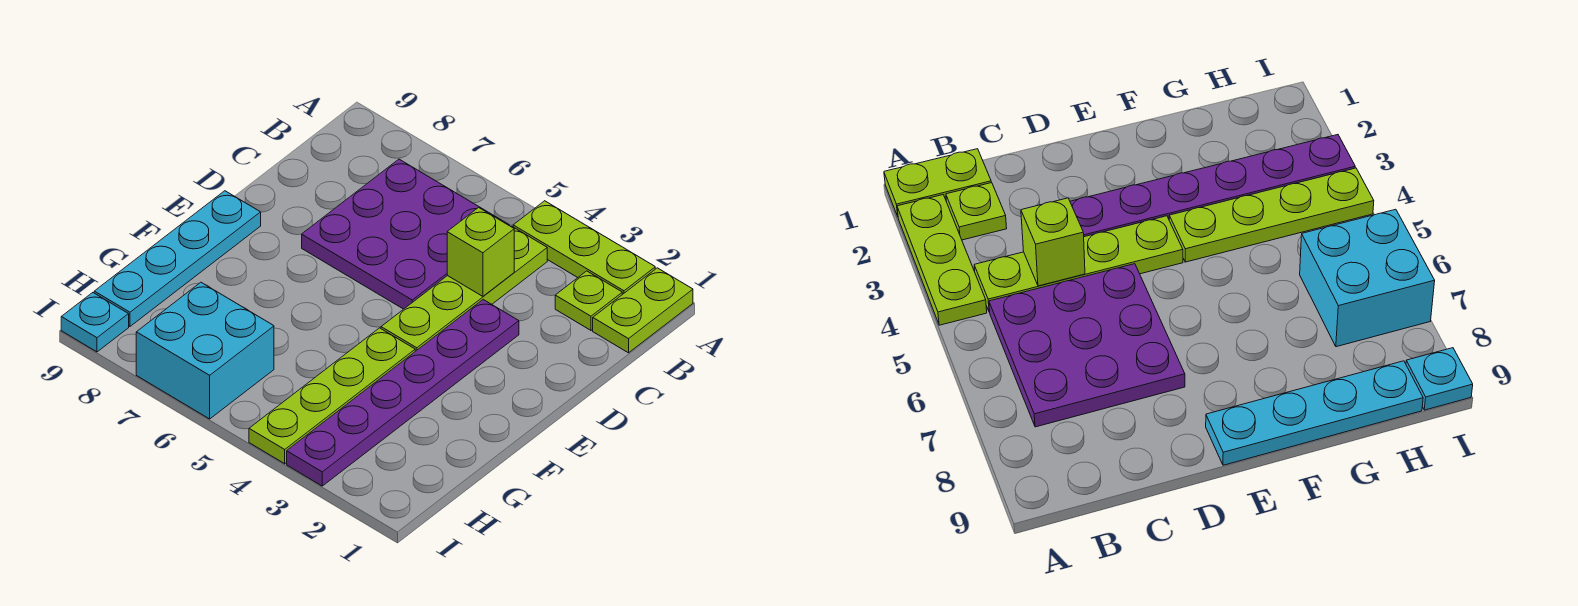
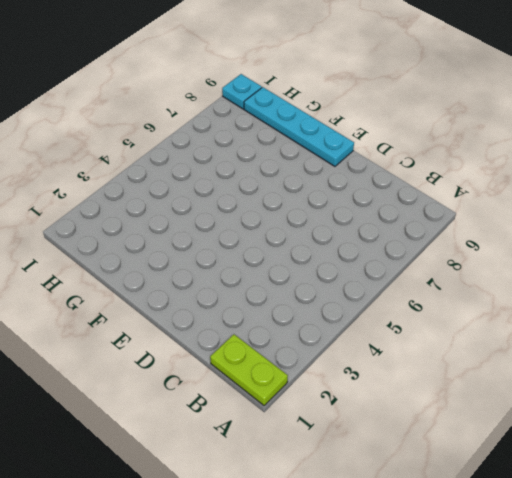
none -> lime 1x3 plate [513,201,655,295]
none -> lime 1x1 plate [555,271,622,330]

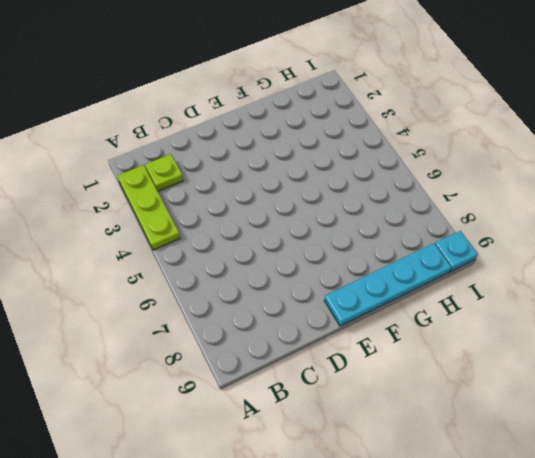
none -> lime 1x2 plate [593,268,693,353]
none -> lime 1x4 plate [381,226,547,351]

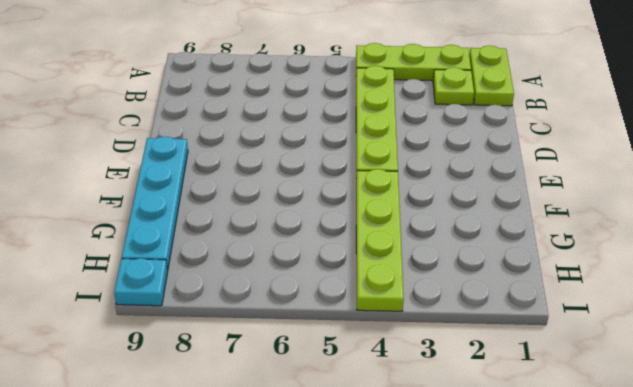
none -> purple 3x3 plate [302,159,510,309]
none -> purple 1x6 plate [287,300,519,486]

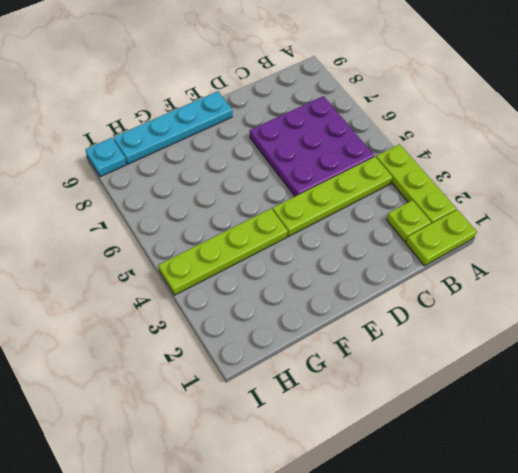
none -> purple 1x6 plate [287,300,519,486]
none -> cyan 2x2 brick [136,282,274,419]

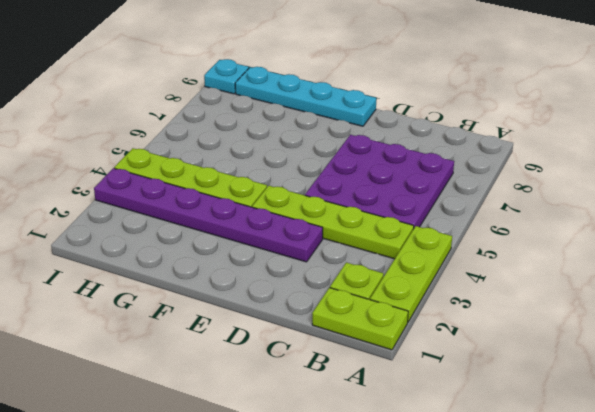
none -> cyan 2x2 brick [136,282,274,419]
none -> lime 1x1 brick [447,208,514,296]

